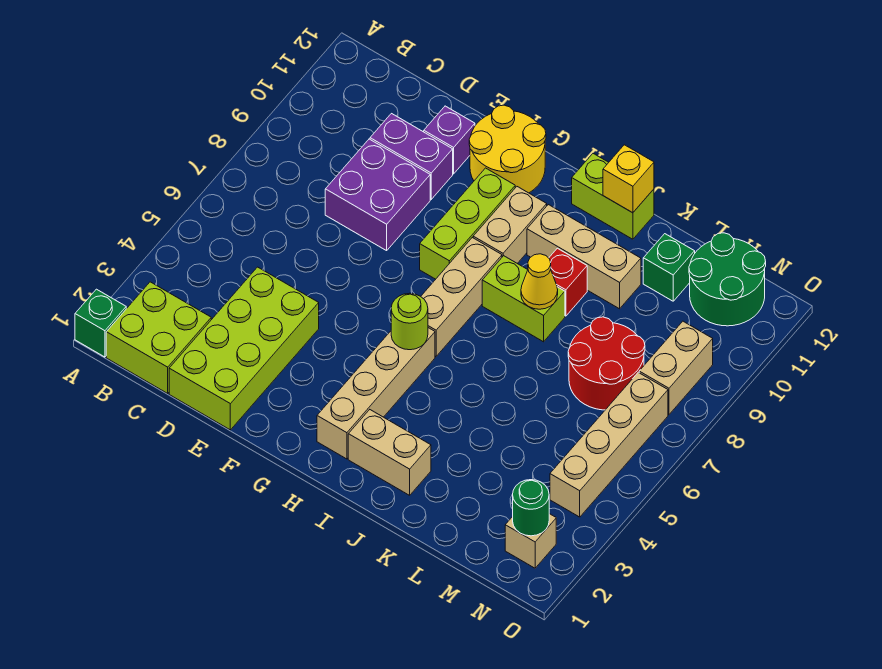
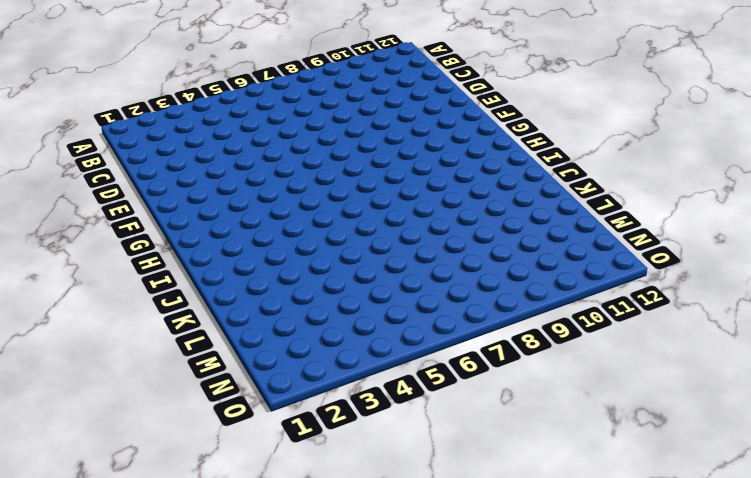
none -> green 1x1 brick [75,289,126,357]
none -> lime 2x2 brick [106,282,211,393]
none -> lime 2x4 brick [169,267,319,430]

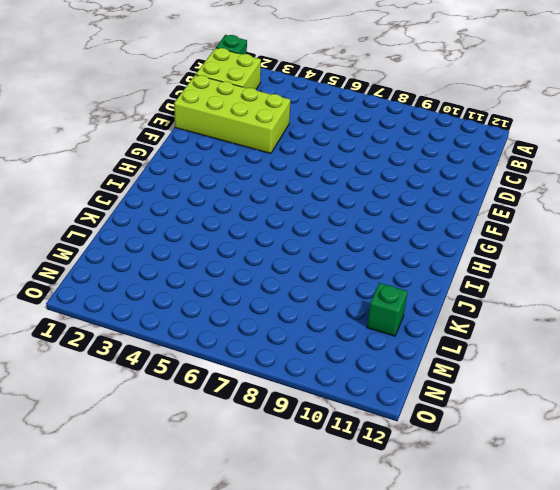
none -> purple 2x2 brick [325,139,430,251]
none -> purple 1x2 brick [370,114,453,199]
none -> purple 1x1 brick [424,106,475,174]

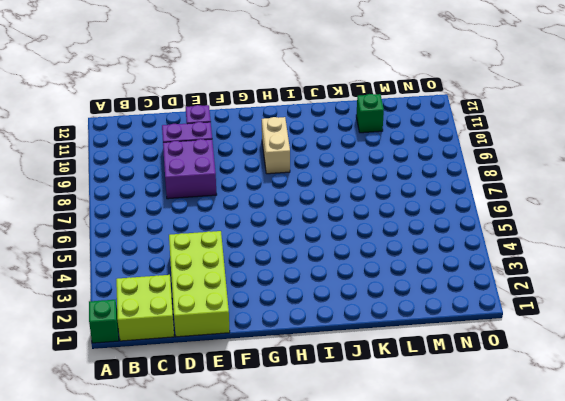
none -> yellow 2x2 round brick [469,105,546,193]
none -> lime 1x3 brick [420,168,515,279]
none -> tan 1x4 brick [317,328,435,459]

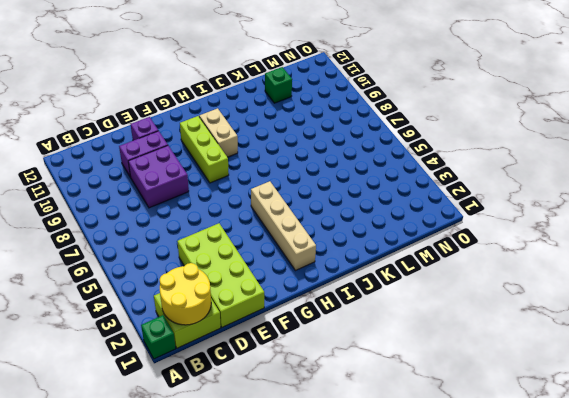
yellow 2x2 round brick [159,263,211,325] -> yellow 2x2 round brick moved to [469,105,546,193]
none -> tan 1x3 brick [421,238,502,356]
none -> tan 1x2 brick [348,410,431,495]
none -> lime 1x2 brick [482,256,565,342]

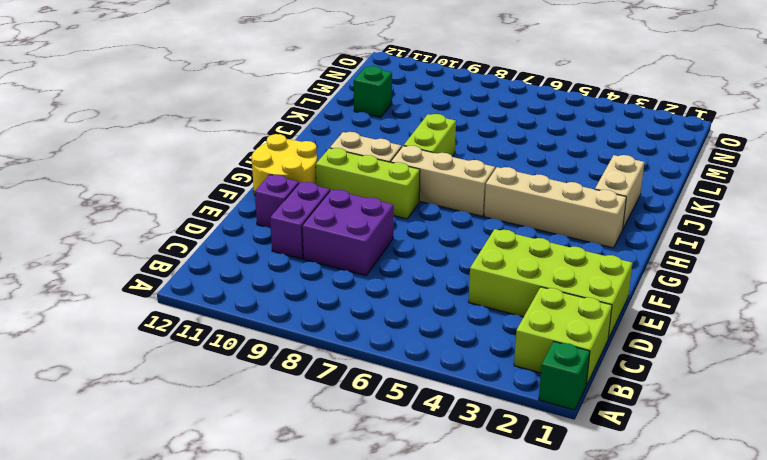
none -> tan 1x3 brick [527,205,641,309]
none -> lime 1x2 brick [572,154,654,239]
none -> red 1x1 brick [549,248,587,316]

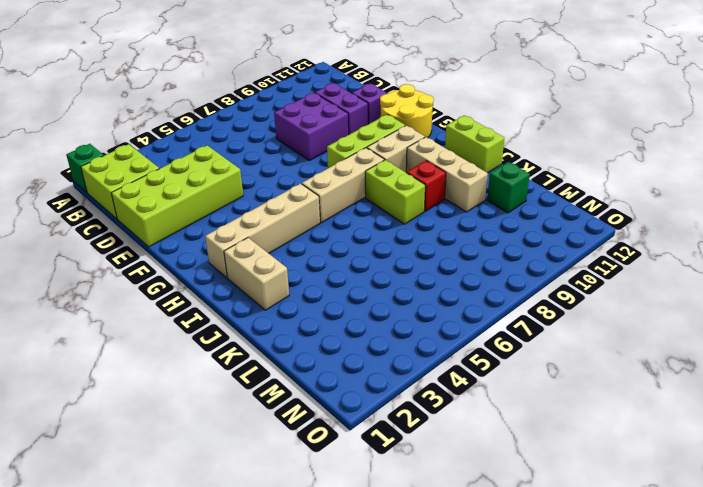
none -> red 2x2 round brick [568,317,645,410]
none -> green 2x2 round brick [689,233,766,326]
none -> tan 1x1 brick [505,514,556,568]

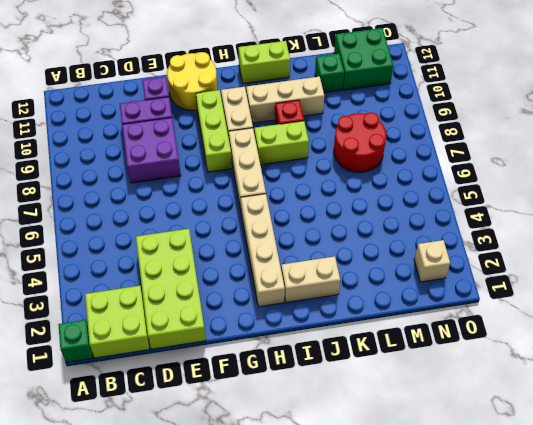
green 2x2 brick [334,28,393,90] -> green 2x2 round brick [689,233,766,326]
none -> tan 1x4 brick [550,372,668,517]
none -> tan 1x2 brick [639,321,713,414]
none -> lime 1x1 round brick [391,293,428,350]

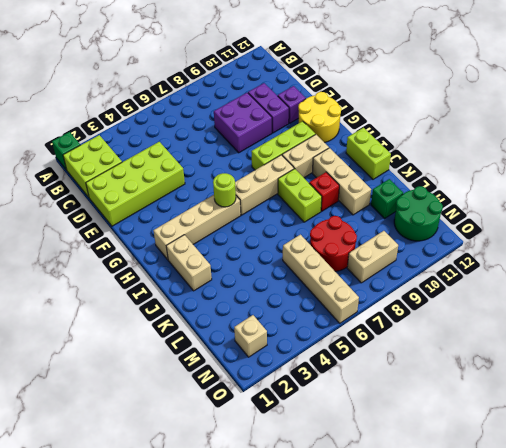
tan 1x4 brick [283,235,359,323] -> tan 1x4 brick turned to [550,372,668,517]
none -> yellow 1x1 cone [521,254,558,309]
none -> yellow 1x1 brick [603,145,654,213]
none -> green 1x1 round brick [513,480,549,536]

